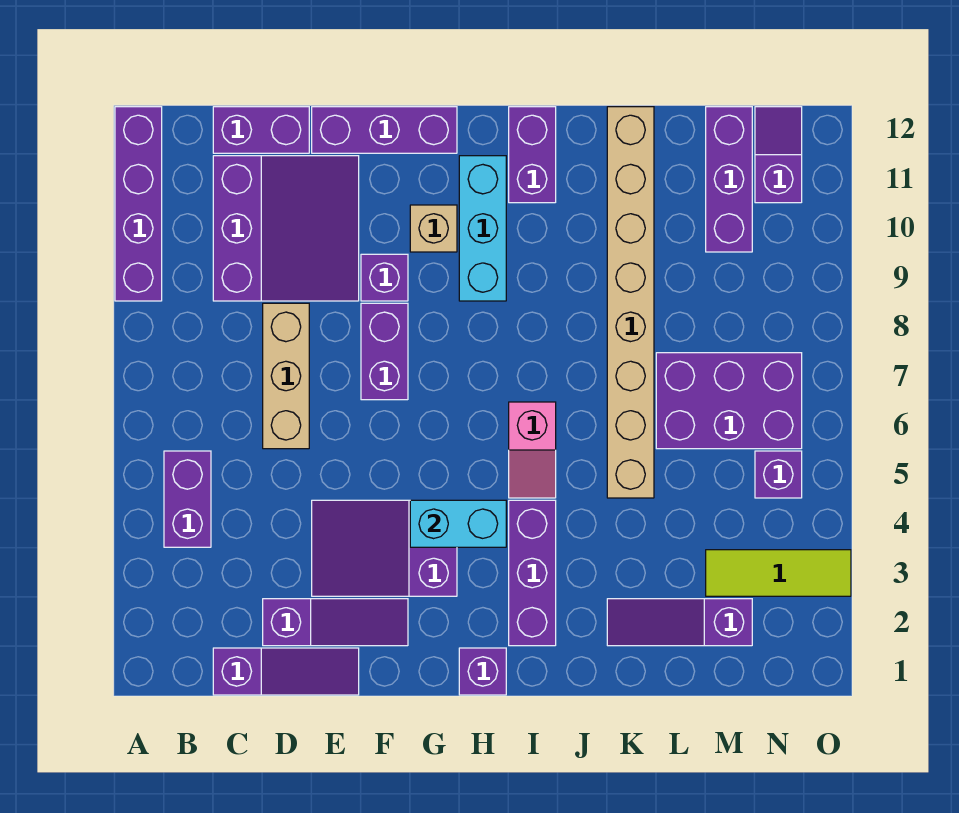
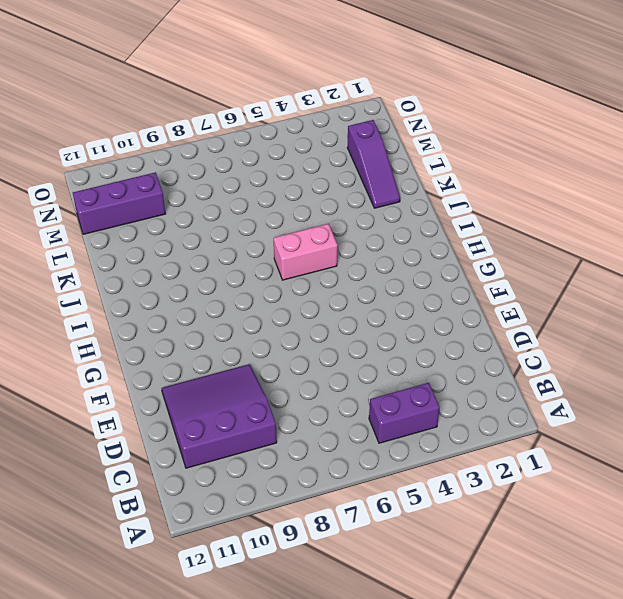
pink 1x2 brick [274,224,338,280] -> pink 1x2 slope [509,402,556,498]
none -> purple 1x4 brick [115,107,162,301]
none -> purple 1x3 slope [213,648,359,695]
none -> purple 1x2 brick [213,107,309,153]

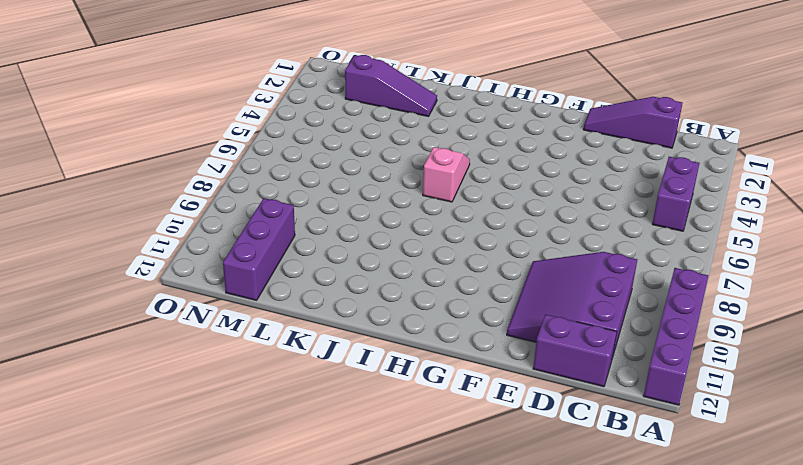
none -> purple 1x3 slope [263,599,408,646]
none -> tan 1x3 brick [263,303,309,449]
none -> purple 2x3 slope [312,500,457,596]

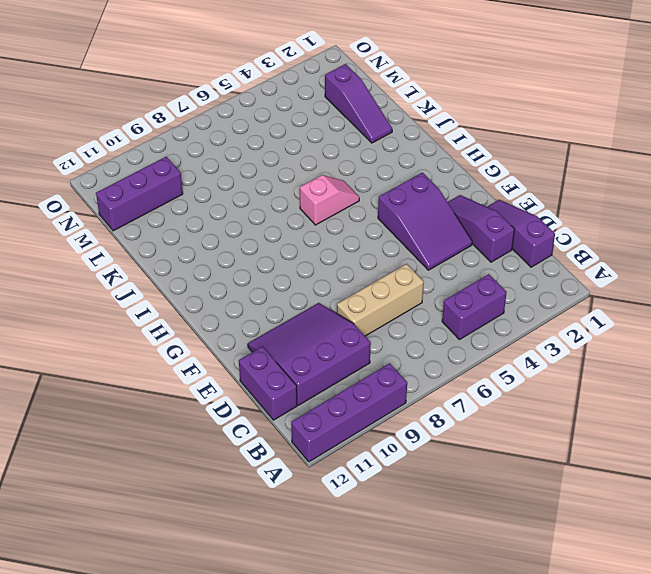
none -> purple 1x3 brick [312,107,457,153]
none -> purple 1x2 brick [361,303,408,400]
none -> purple 1x1 brick [361,254,408,301]

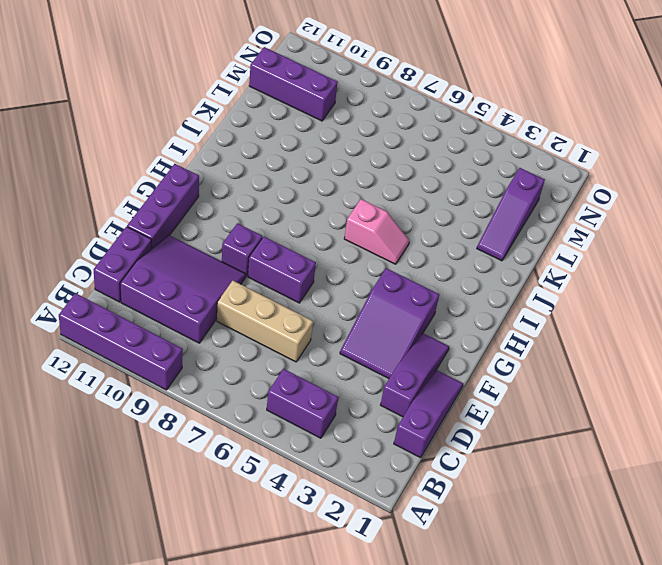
none -> tan 1x1 brick [410,205,457,252]
none -> purple 1x1 brick [459,648,506,695]
none -> cyan 1x3 brick [459,156,506,301]

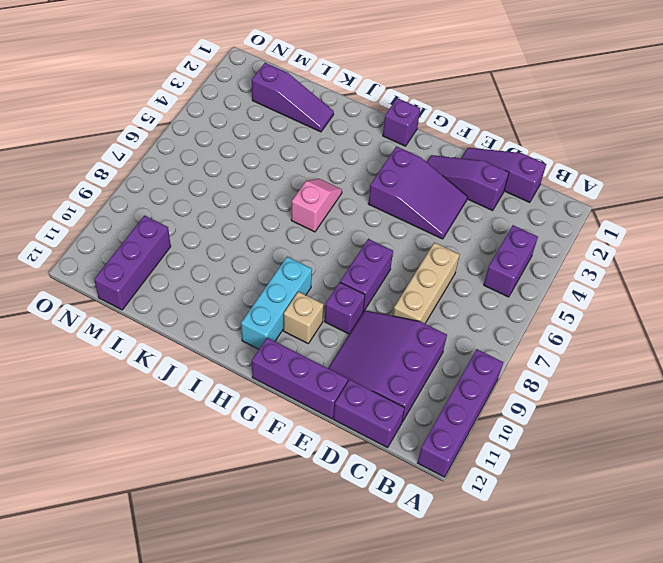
none -> purple 1x3 brick [509,500,556,646]
none -> purple 1x2 brick [509,107,556,203]
none -> tan 1x8 brick [607,107,654,498]

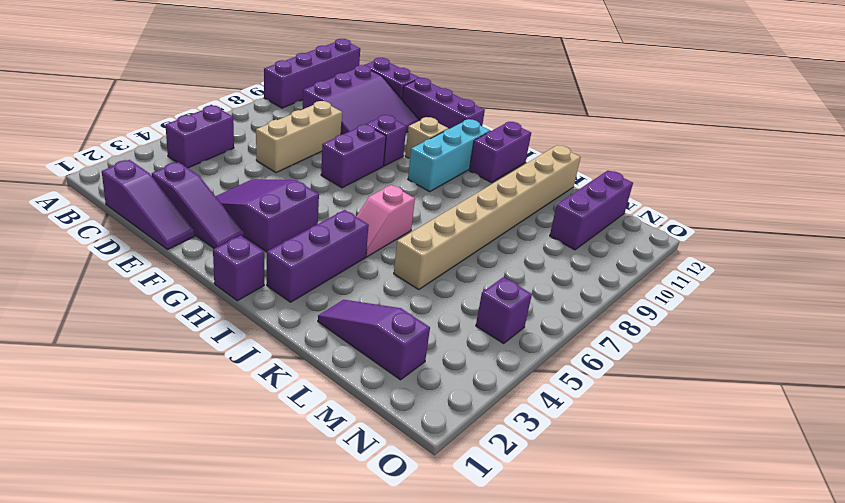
none -> purple 2x3 brick [656,353,802,449]
none -> lime 1x3 tile [706,550,851,596]
none -> purple 1x2 slope [755,107,802,203]

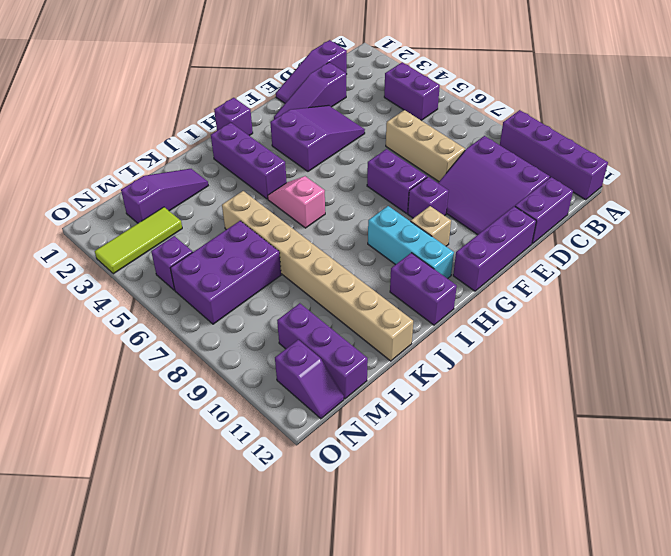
none -> cyan 1x2 brick [410,500,506,547]

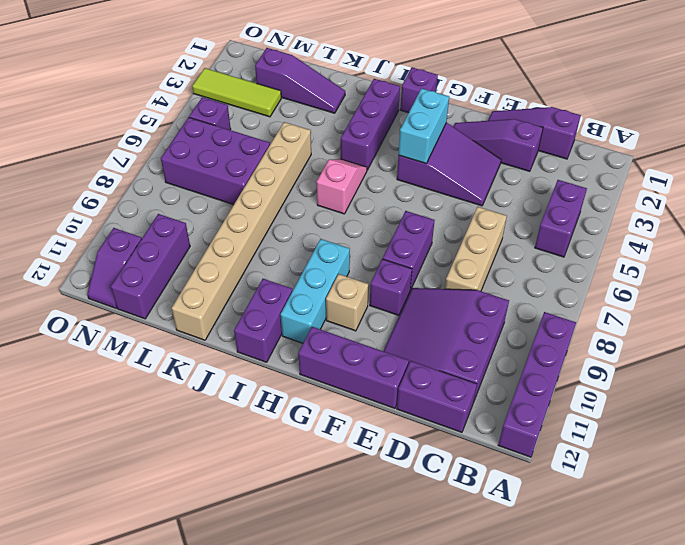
cyan 1x2 brick [399,88,449,164] -> cyan 1x2 brick turned to [410,500,506,547]

